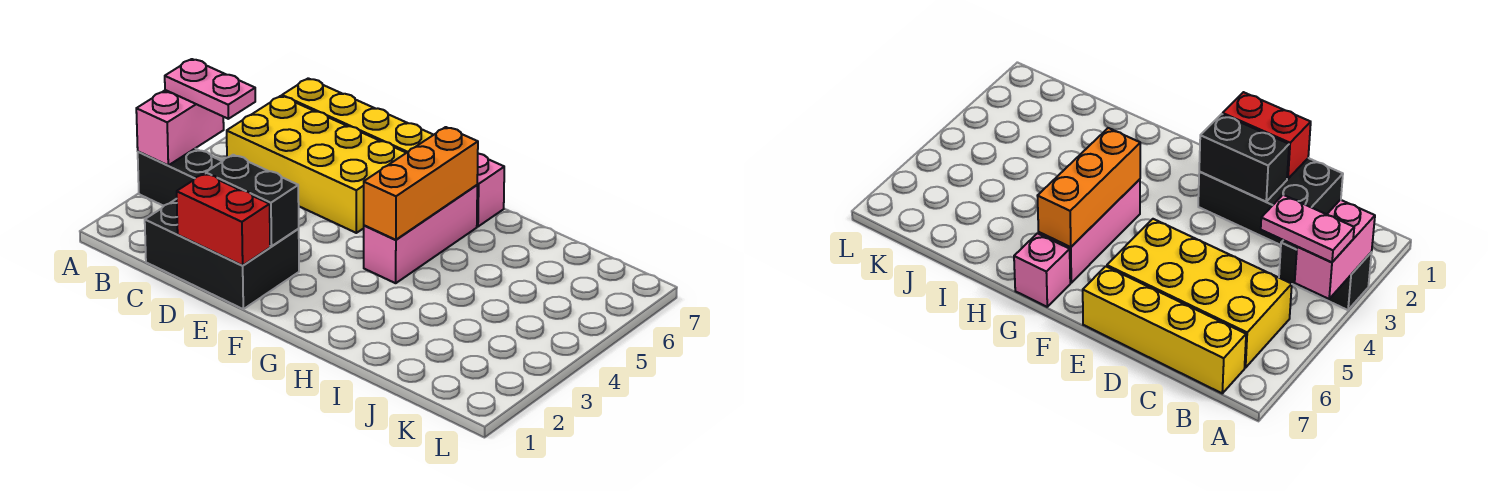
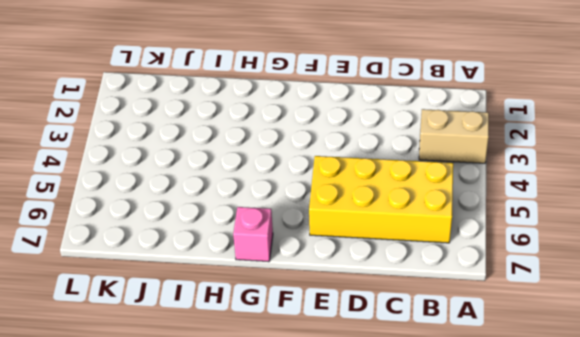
tan 1x2 brick [419,109,489,163] -> black 1x2 brick [138,149,222,206]
none -> yellow 1x4 brick [282,78,433,153]
none -> black 2x3 brick [145,199,299,309]

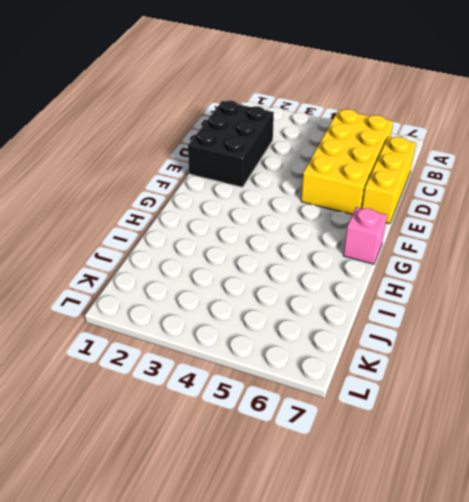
yellow 1x3 brick [362,137,416,224] -> yellow 1x4 brick [282,78,433,153]
none -> black 1x2 brick [138,149,222,206]
none -> pink 1x3 brick [364,185,477,283]

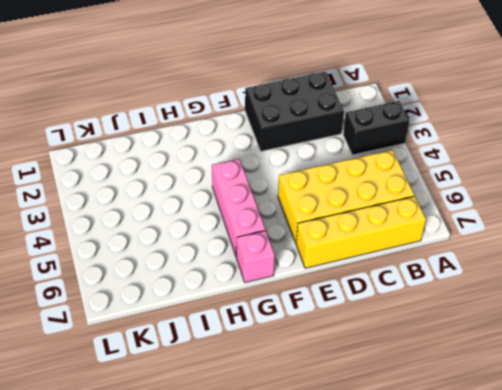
none -> pink 1x2 brick [136,90,224,165]
none -> red 1x2 brick [177,173,270,265]

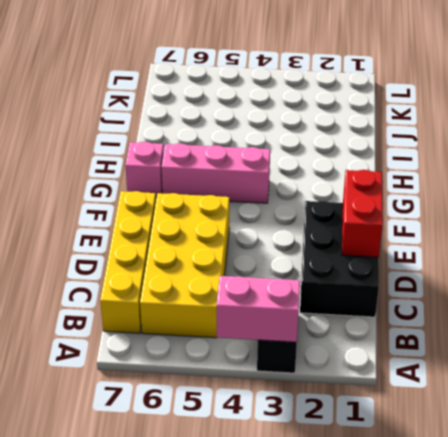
none -> black 1x2 brick [206,155,299,246]
none -> orange 1x3 brick [364,127,478,240]

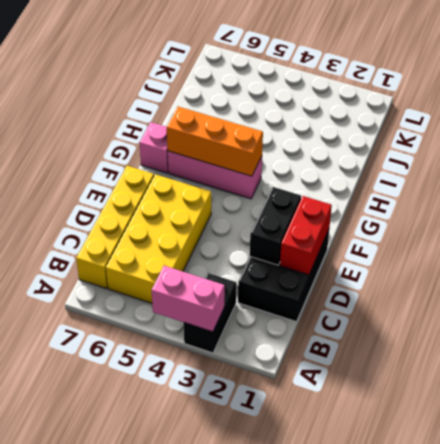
none -> pink 1x2 plate [165,59,255,119]

